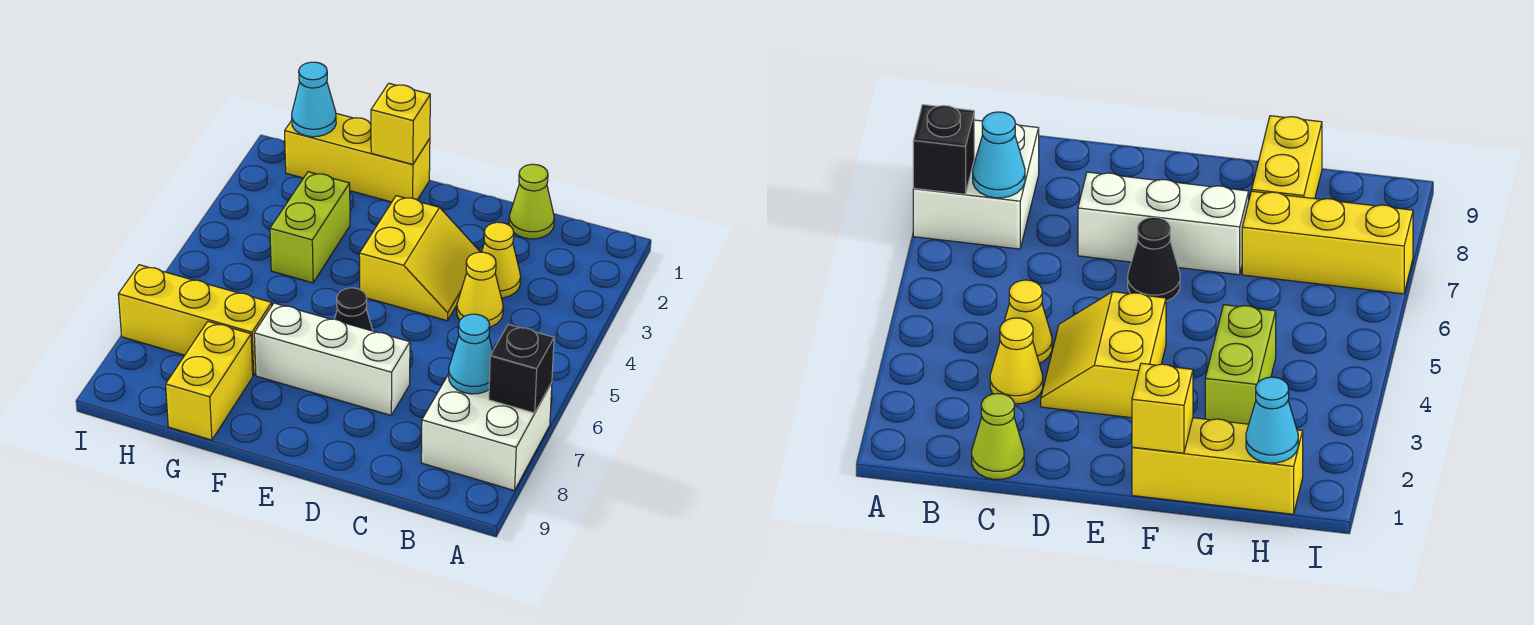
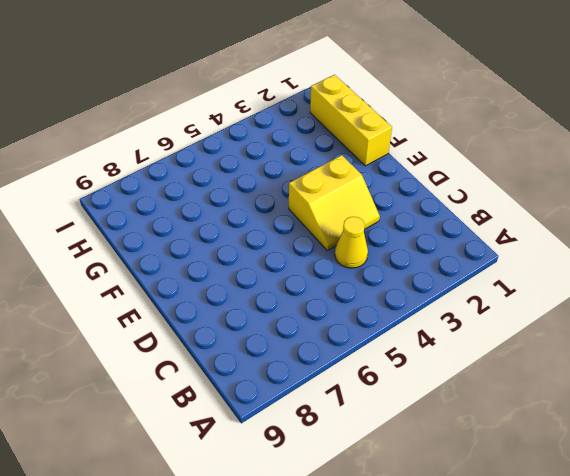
none -> white 2x2 brick [421,374,552,491]
none -> lime 1x1 cone [509,164,554,239]
none -> yellow 1x1 cone [482,222,521,298]

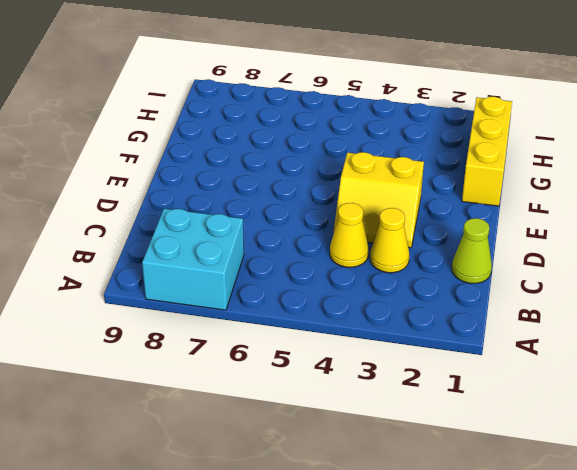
cyan 2x2 brick [142,209,244,310] -> white 2x2 brick [421,374,552,491]
none -> white 1x3 brick [254,303,410,415]
none -> black 1x1 cone [335,288,373,331]
none -> lime 1x2 brick [270,172,350,283]

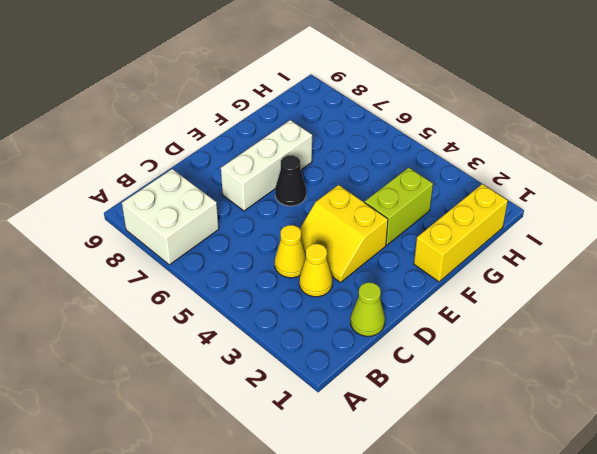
lime 1x2 brick [365,168,433,245] -> lime 1x2 brick turned to [270,172,350,283]
none -> yellow 1x3 brick [118,265,272,375]
none -> yellow 1x2 brick [166,321,253,440]
none -> black 1x1 brick [489,324,554,413]

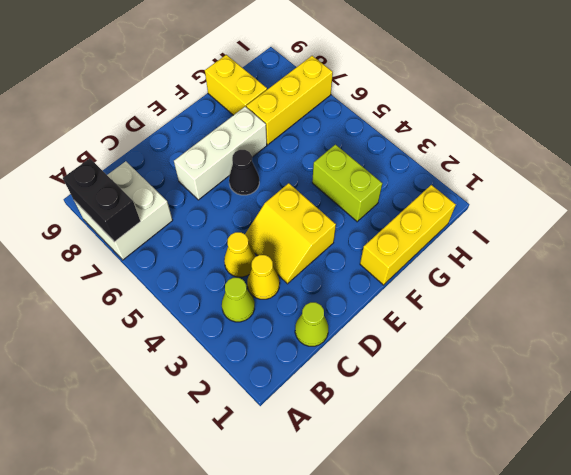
black 1x2 brick [63,158,141,242] -> black 1x1 brick [489,324,554,413]
lime 1x1 cone [222,278,255,322] -> none
none -> cyan 1x1 cone [449,314,493,394]
none -> yellow 1x1 brick [371,83,430,164]
none -> cyan 1x1 cone [292,62,336,137]

